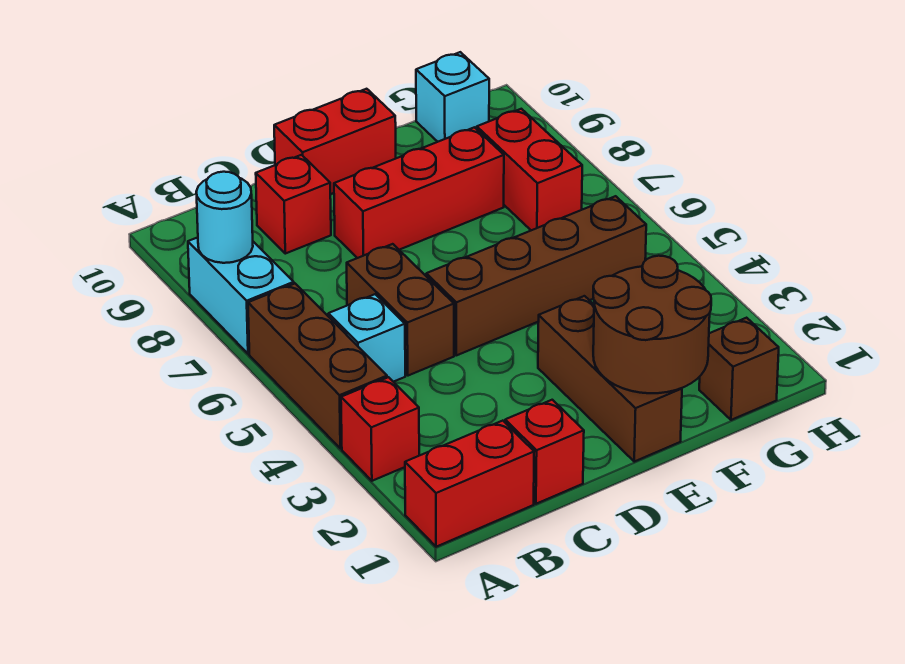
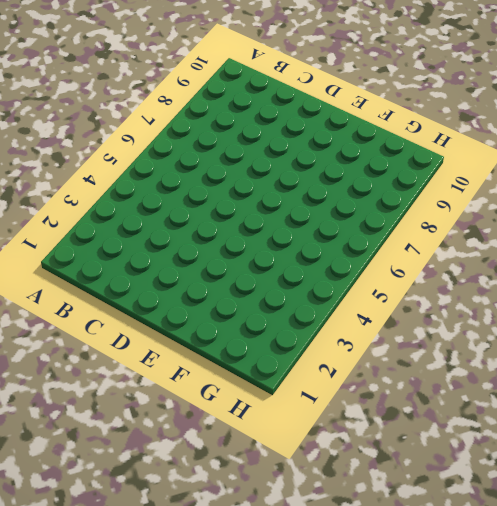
none -> red 1x2 brick [405,421,534,547]
none -> red 1x1 brick [341,377,419,481]
none -> brown 1x3 brick [248,284,387,449]

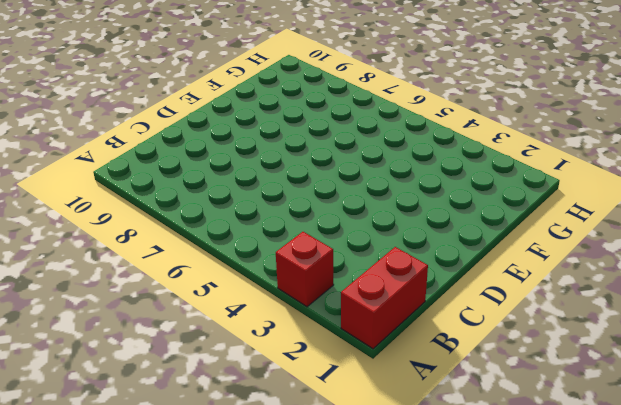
none -> brown 1x3 brick [248,284,387,449]
none -> cyan 1x2 brick [188,237,294,354]
none -> cyan 1x1 brick [328,294,405,382]

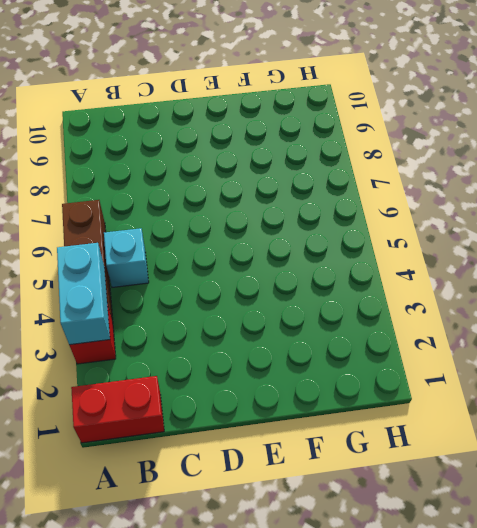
cyan 1x2 brick [57,243,110,345] -> cyan 1x2 brick moved to [188,237,294,354]
none -> red 1x1 brick [505,400,584,504]
none -> brown 1x2 brick [347,244,454,376]
none -> red 1x1 brick [256,155,331,254]

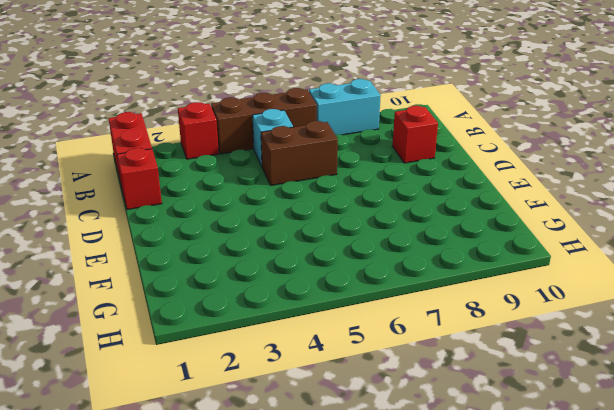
none -> brown 1x4 brick [426,196,646,355]
none -> red 1x3 brick [334,127,504,258]
none -> red 1x2 brick [274,89,396,194]

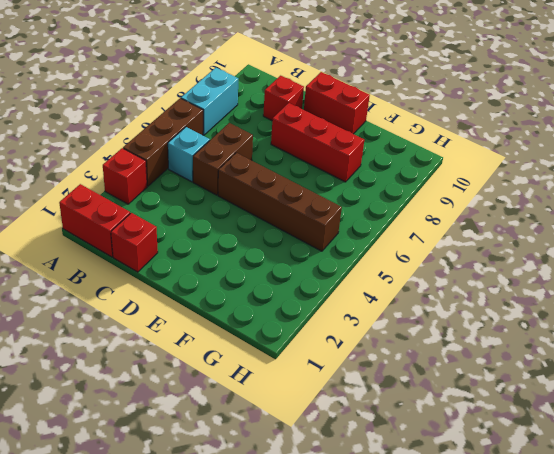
none -> brown 1x3 brick [538,296,682,462]
none -> brown 1x1 brick [699,318,779,420]
none -> red 1x2 brick [477,109,582,230]

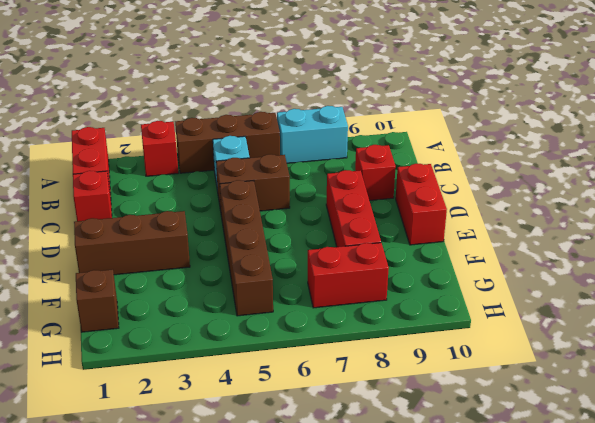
none -> cyan 1x1 brick [416,52,489,142]
none -> cyan 1x1 round brick [196,172,253,263]
none -> brown 2x2 round brick [593,256,711,393]

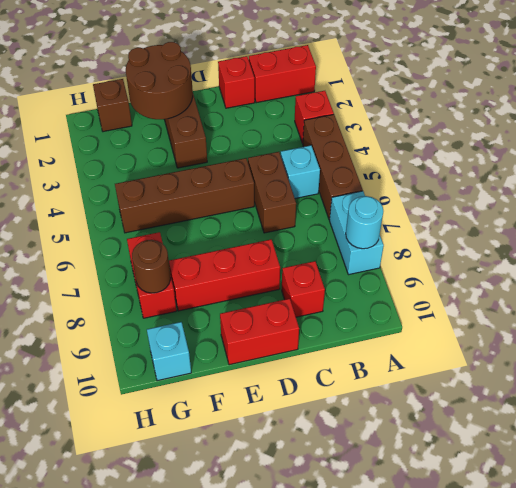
brown 1x1 round brick [132,240,171,293] -> none

